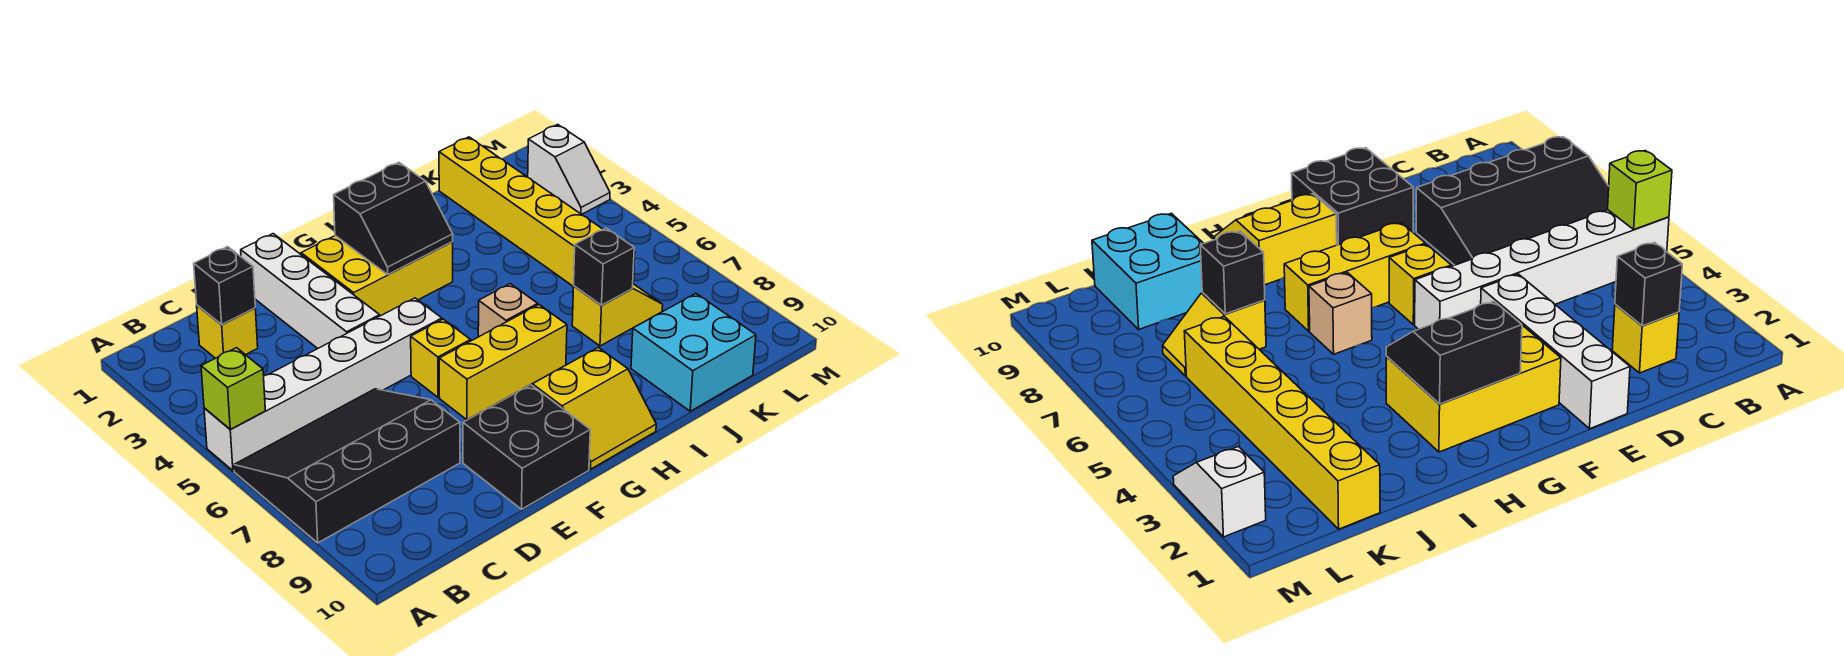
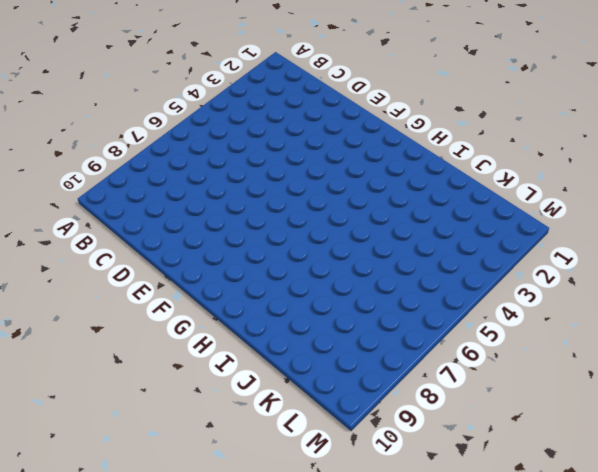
none -> white 1x6 brick [204,298,442,471]
none -> black 3x4 slope [234,389,460,543]
none -> yellow 1x1 brick [197,305,258,358]

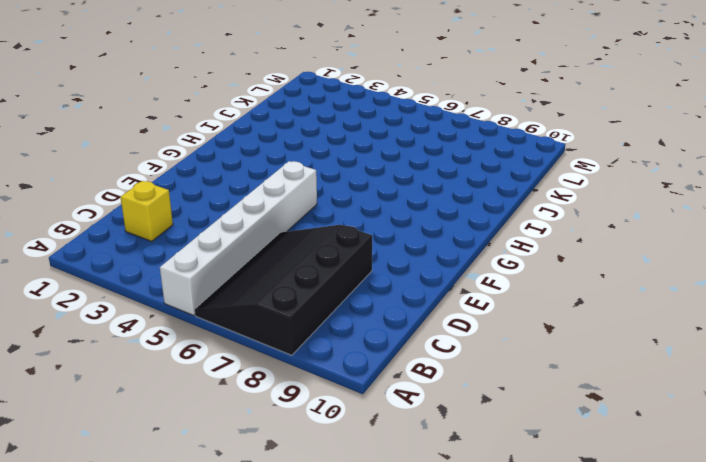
none -> white 1x4 brick [241,234,380,348]
none -> black 2x2 brick [463,385,590,509]
none -> yellow 2x3 brick [301,236,453,316]

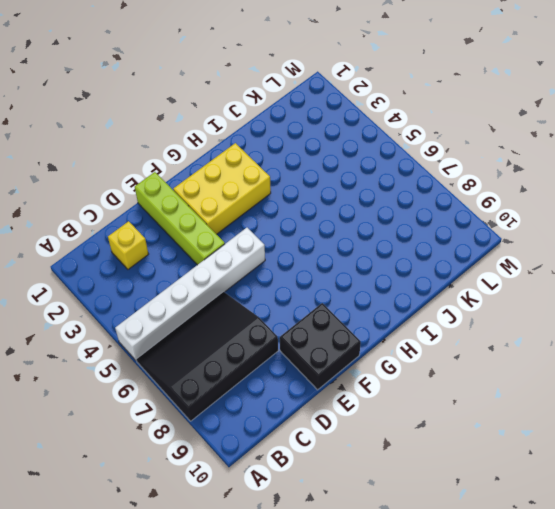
lime 1x4 brick [135,172,225,265] -> white 1x4 brick [241,234,380,348]
none -> yellow 1x1 brick [411,319,471,398]
none -> yellow 1x3 brick [439,305,567,420]
none -> yellow 2x2 slope [532,347,656,469]

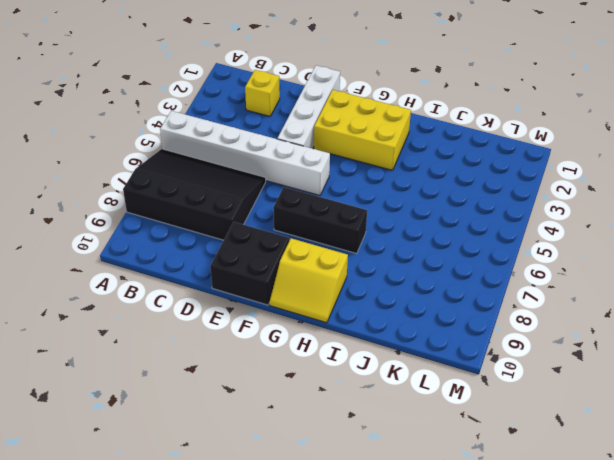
black 1x3 brick [273,187,367,254] -> yellow 1x3 brick [439,305,567,420]
none -> yellow 1x1 brick [411,319,471,398]
none -> tan 1x1 brick [478,284,538,337]
none -> yellow 1x2 slope [572,284,663,346]

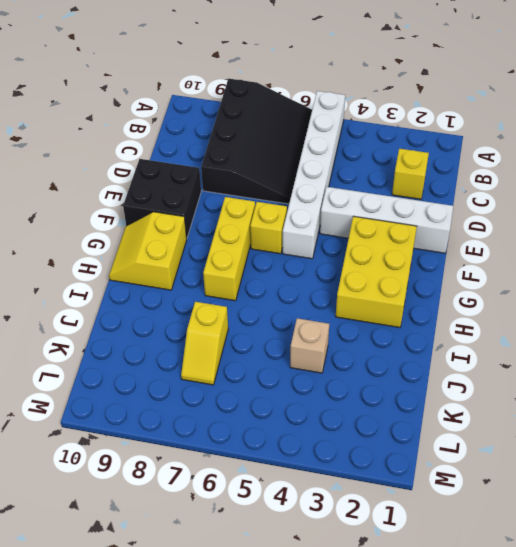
tan 1x1 brick [290,318,329,373] -> tan 1x1 brick moved to [478,284,538,337]
none -> cyan 2x2 brick [631,293,756,411]
none -> yellow 1x6 brick [439,137,635,287]
none -> white 1x2 slope [528,124,610,214]

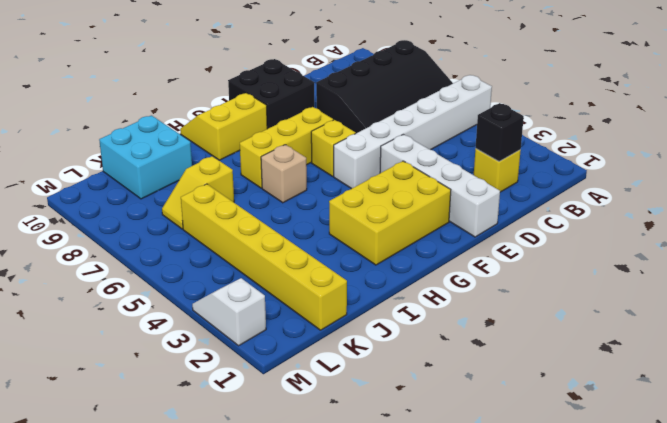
none -> lime 1x1 brick [201,348,265,429]
none -> black 2x2 slope [334,163,453,275]
none -> black 1x1 brick [574,228,634,305]

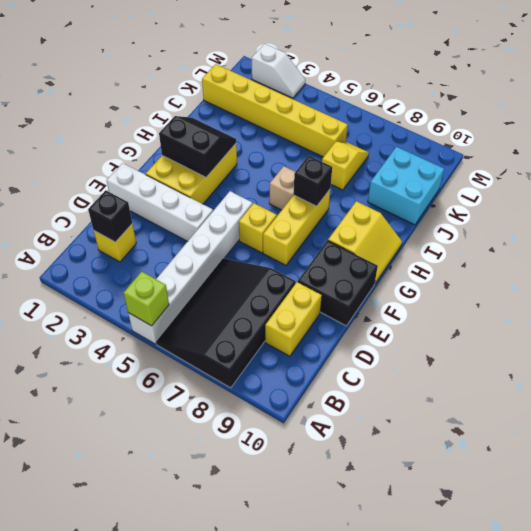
yellow 1x2 brick [265,282,322,356] -> none
black 2x2 slope [159,116,236,177] -> black 2x2 slope turned to [334,163,453,275]
black 1x1 brick [294,156,332,206] -> black 1x1 brick moved to [574,228,634,305]

